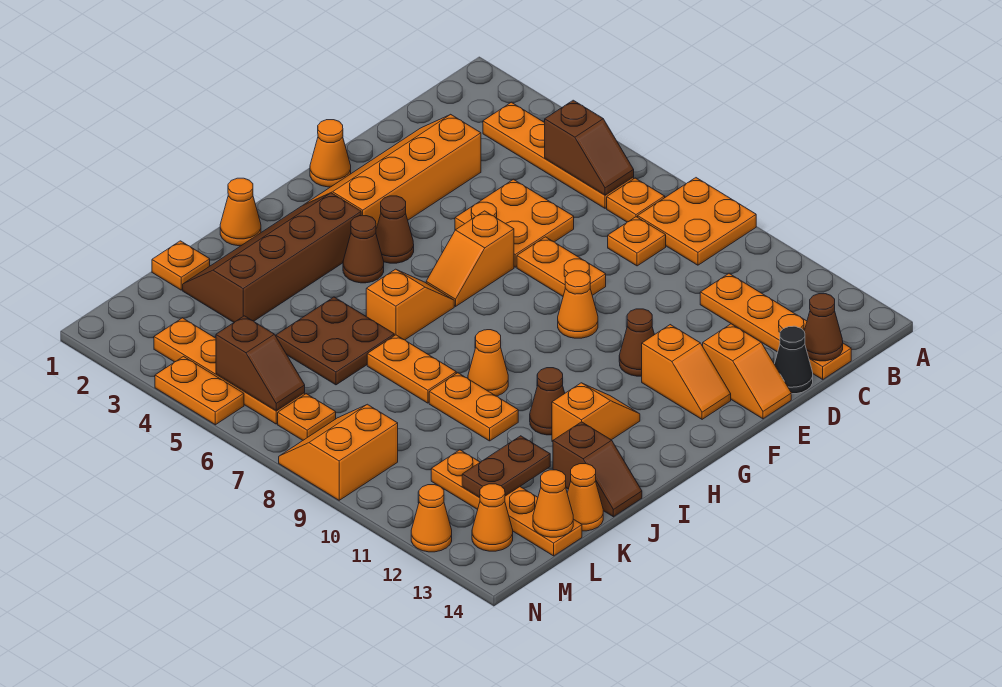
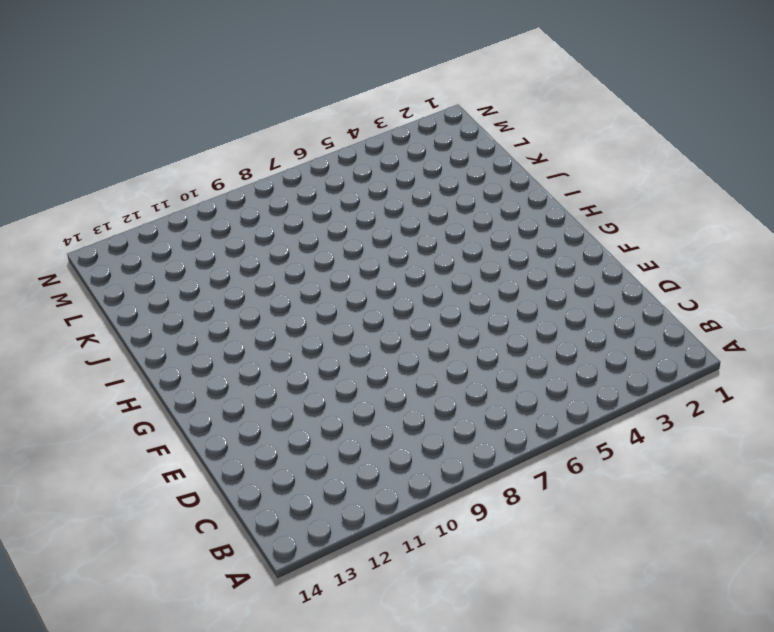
none -> orange 2x2 plate [638,178,756,265]
none -> orange 1x4 plate [483,102,634,208]
none -> orange 1x1 plate [607,178,665,222]
none -> orange 1x1 plate [608,217,666,266]

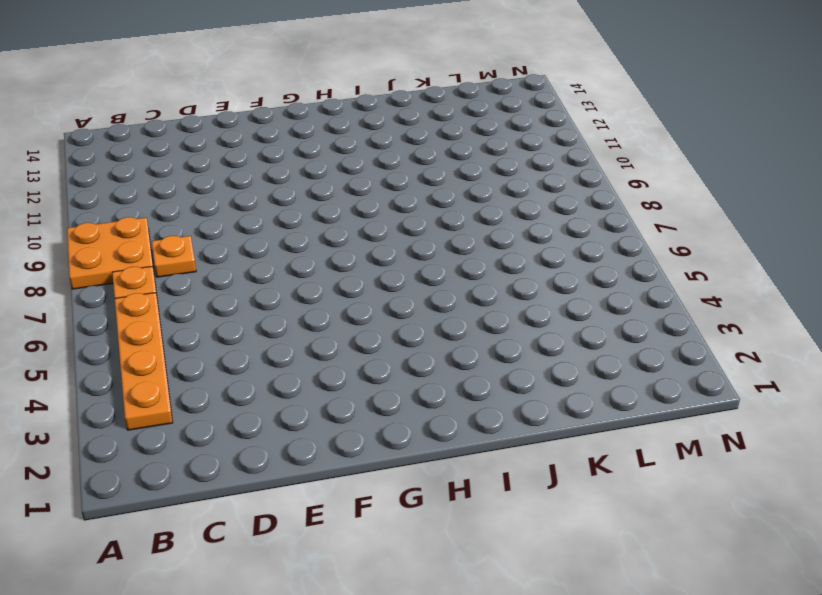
none -> orange 1x4 plate [700,274,851,379]
none -> orange 2x4 slope [304,114,481,229]
none -> orange 2x2 plate [455,179,574,267]
none -> black 1x1 cone [774,326,813,394]

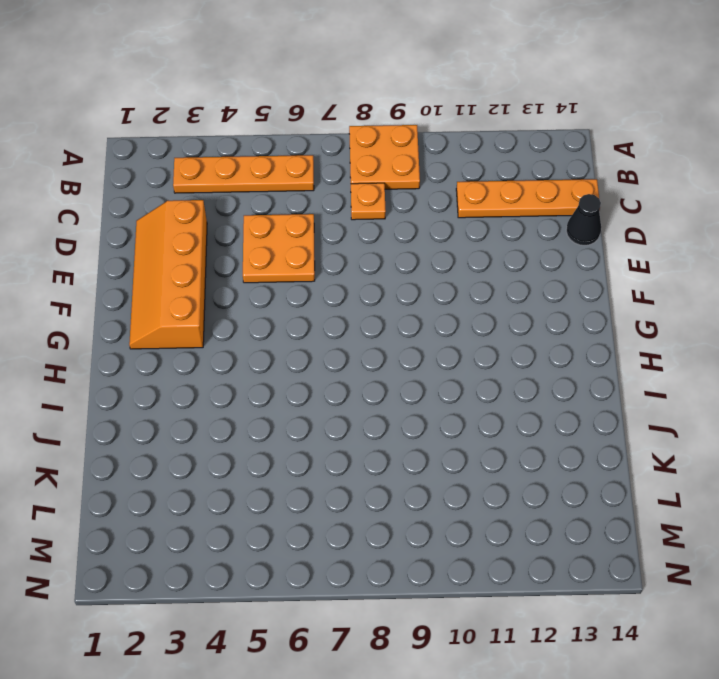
none -> orange 1x1 plate [607,178,665,222]
none -> orange 1x2 plate [517,237,606,296]
none -> orange 1x2 slope [703,324,791,419]
none -> orange 1x1 cone [310,120,351,187]

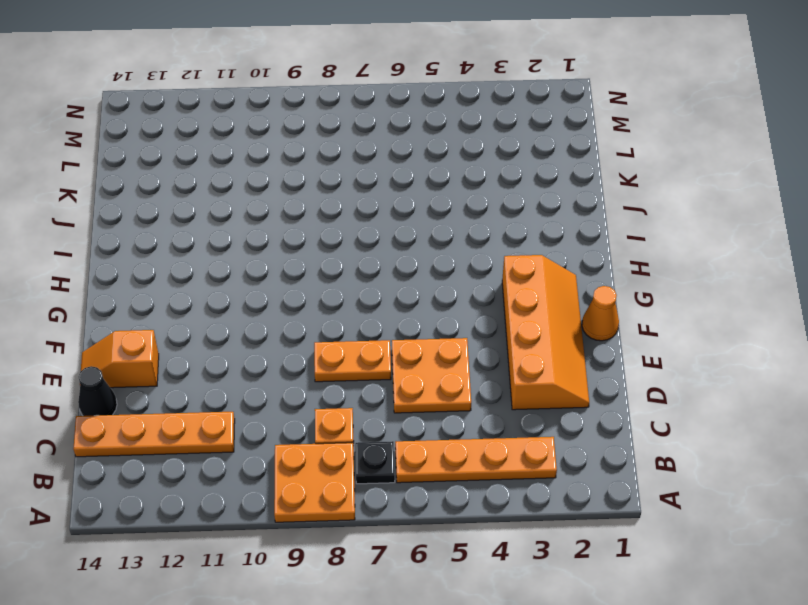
black 1x1 plate [355,441,395,484] -> orange 1x1 plate [607,178,665,222]
none -> orange 1x2 slope [426,211,514,306]
none -> orange 1x1 cone [558,271,598,338]
none -> brown 1x1 cone [619,309,654,376]
none -> orange 1x2 slope [642,325,731,419]

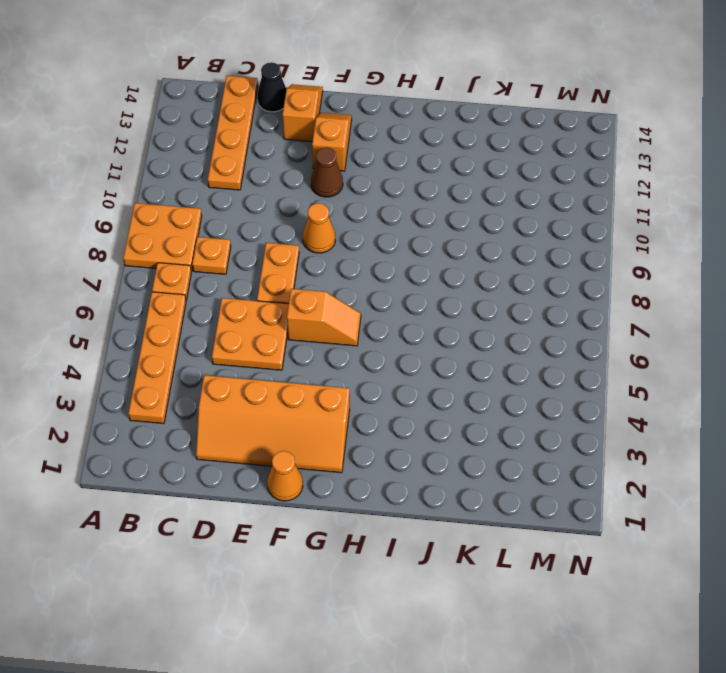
none -> brown 1x1 cone [376,196,414,263]
none -> brown 2x4 slope [183,193,361,322]
none -> brown 1x1 cone [343,216,384,283]
none -> orange 1x2 slope [366,269,454,340]

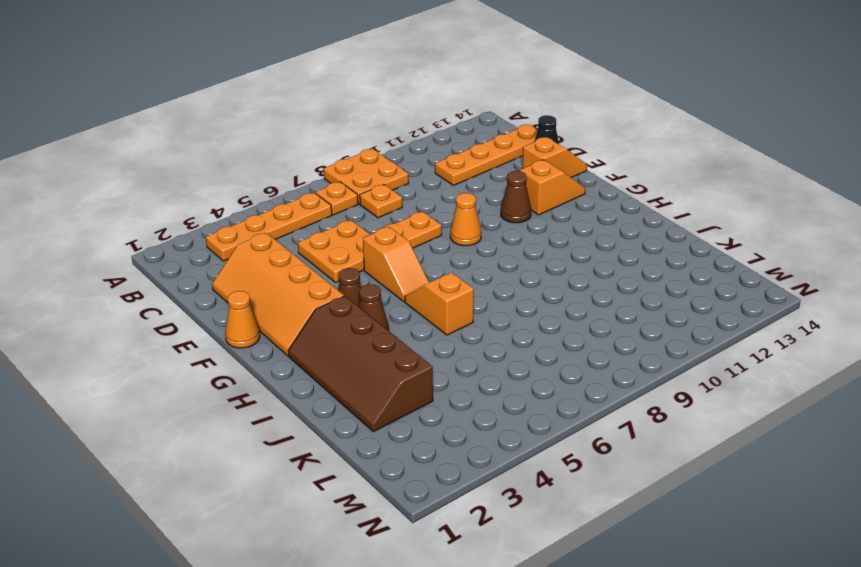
none -> orange 1x2 slope [552,383,640,442]
none -> orange 1x1 cone [220,178,261,246]
none -> orange 1x1 cone [468,330,508,396]
none -> brown 1x1 cone [530,368,565,435]

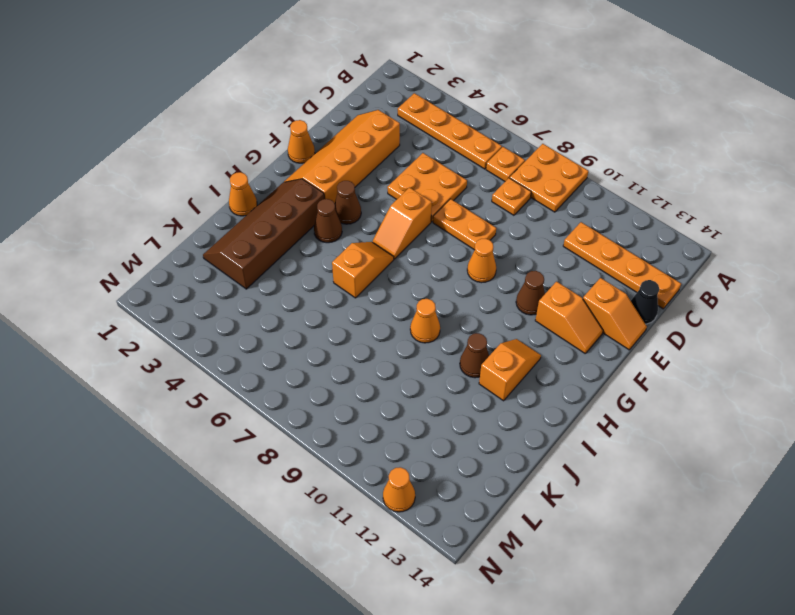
none -> brown 2x2 plate [276,297,394,385]
none -> orange 1x2 plate [367,335,456,403]
none -> orange 1x2 plate [429,373,518,441]
none -> brown 1x2 slope [553,422,642,517]

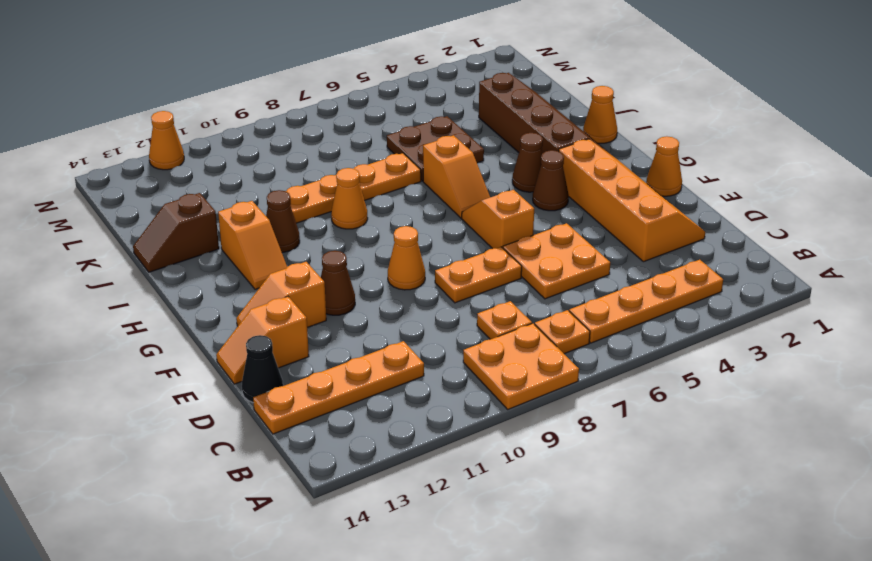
none -> orange 1x1 plate [152,241,210,290]
none -> orange 1x1 cone [567,464,603,531]
none -> orange 1x4 plate [431,450,582,556]
none -> orange 1x4 plate [154,318,305,424]

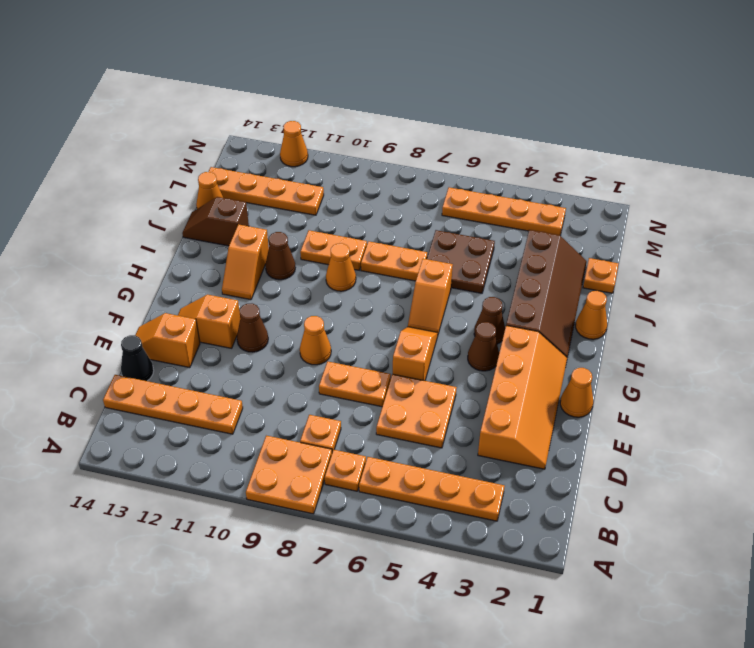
none -> orange 1x1 plate [278,394,336,440]
none -> orange 2x2 slope [279,404,398,500]
none -> orange 1x1 cone [472,484,513,551]
none -> orange 1x2 plate [155,357,244,425]

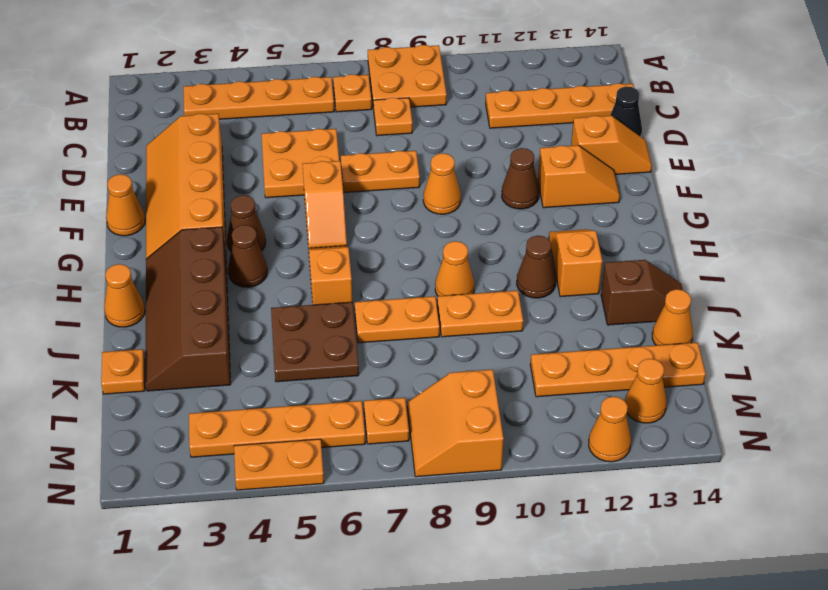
none -> brown 1x2 slope [545,100,634,195]
none -> brown 1x1 cone [804,294,843,361]
none -> brown 1x2 plate [462,436,550,498]
none -> orange 1x1 cone [533,470,573,537]

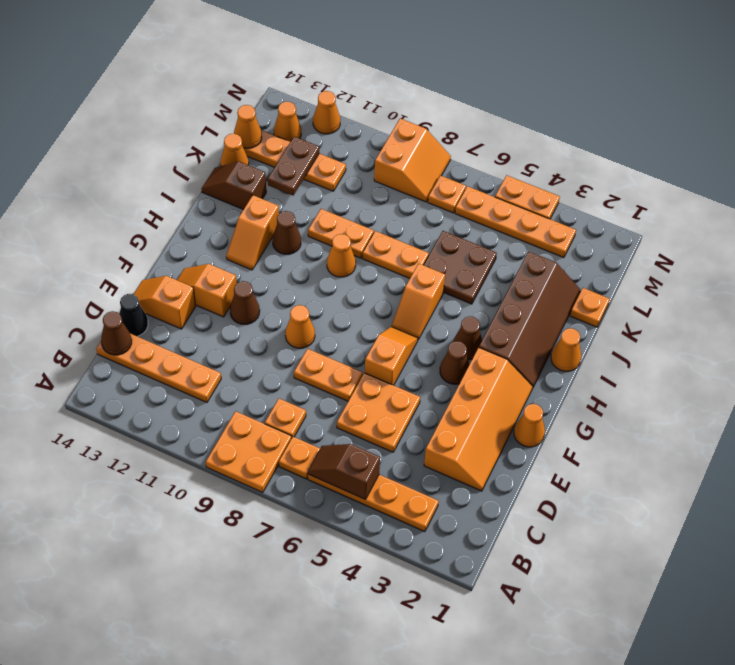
none -> brown 1x2 slope [216,316,305,411]

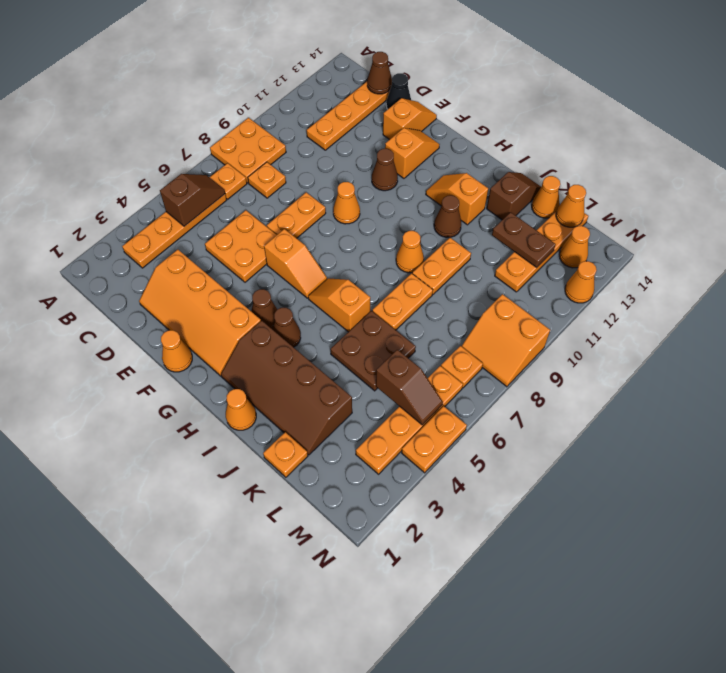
brown 1x2 slope [376,350,443,425] -> brown 1x2 slope turned to [216,316,305,411]

